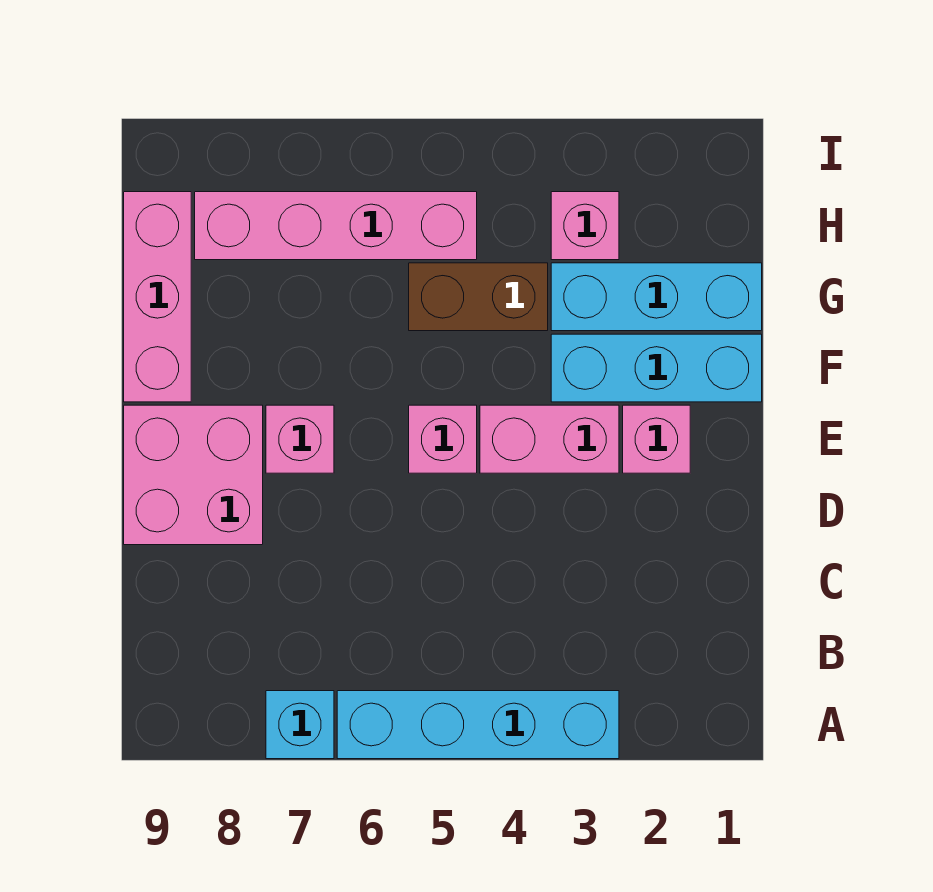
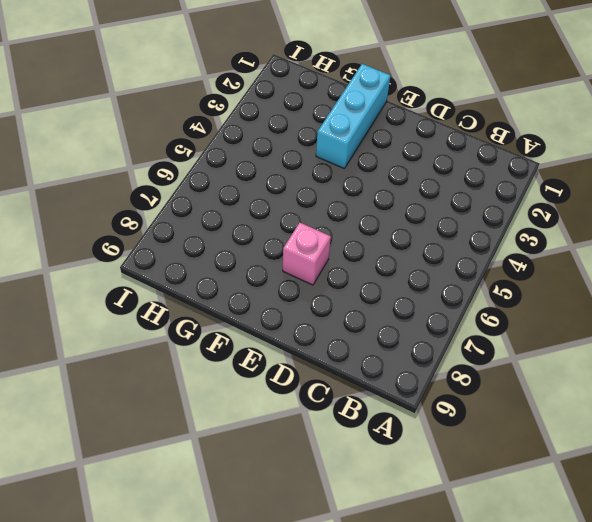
none -> cyan 1x4 brick [337,691,619,759]
none -> cyan 1x1 brick [266,691,334,759]
none -> pink 2x2 brick [124,405,263,545]

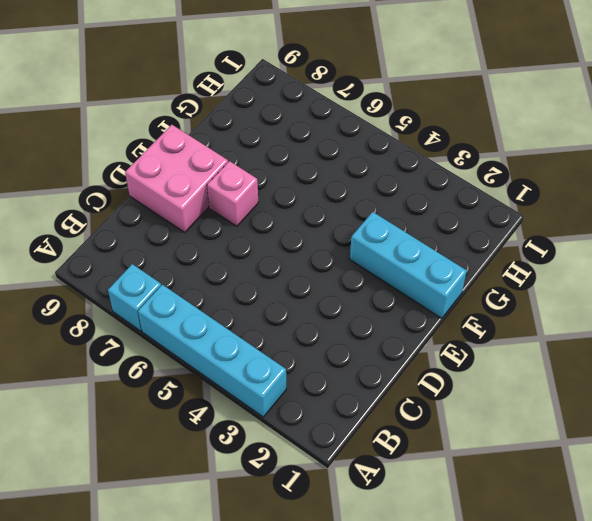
none -> pink 1x1 brick [623,405,690,473]
none -> pink 1x2 brick [480,405,619,473]
none -> pink 1x1 brick [409,405,477,473]

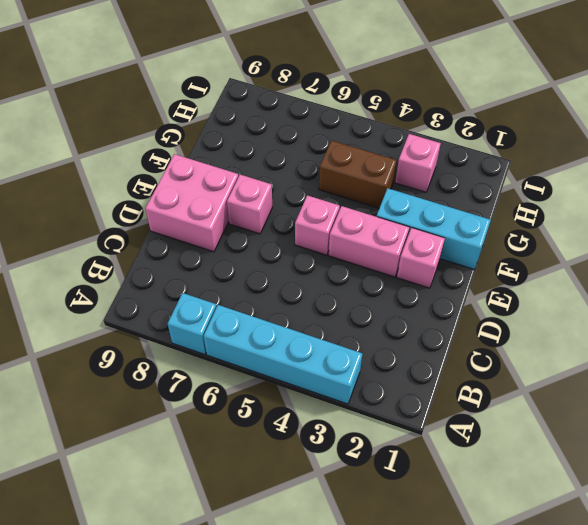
none -> pink 1x3 brick [124,192,191,402]
none -> cyan 1x3 brick [551,263,762,331]
none -> pink 1x4 brick [195,192,477,260]

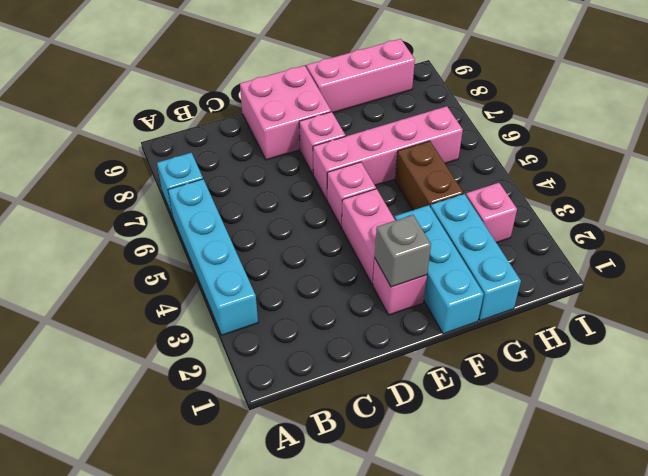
grey 1x1 brick [375,215,431,287] -> none
pink 1x4 brick [313,106,463,200] -> pink 1x4 brick turned to [195,192,477,260]

